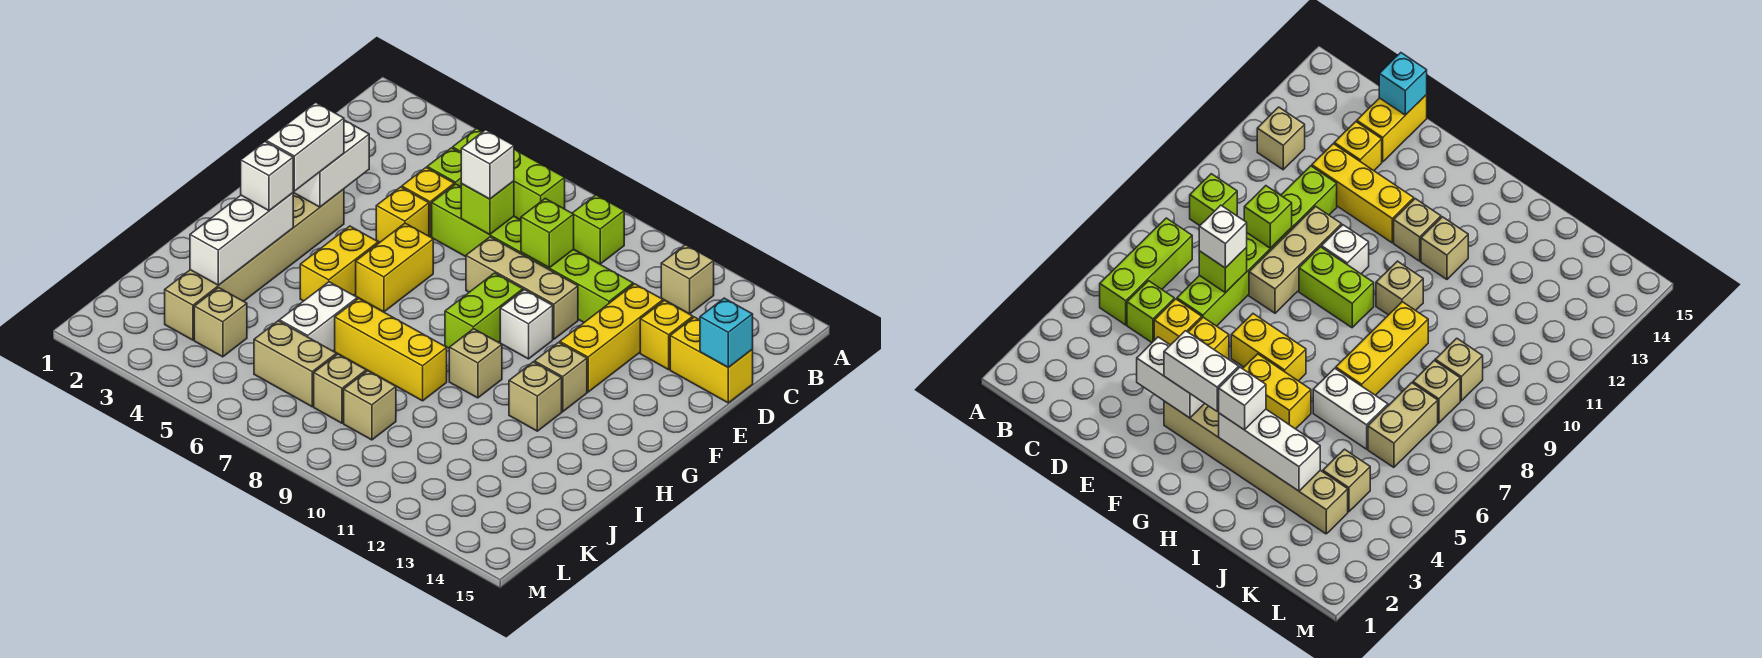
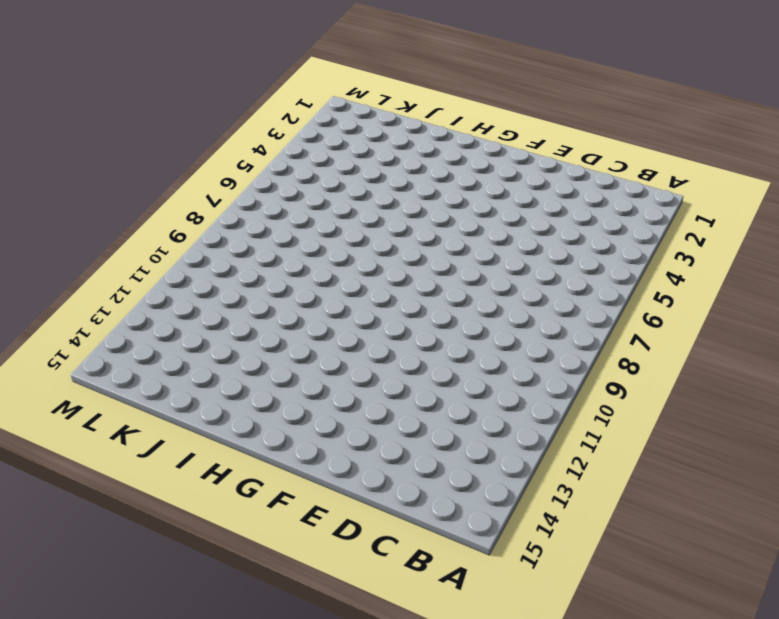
none -> lime 1x3 brick [453,128,565,220]
none -> lime 1x1 brick [572,195,624,264]
none -> tan 1x1 brick [661,245,714,314]
none -> lime 1x1 brick [427,148,462,187]

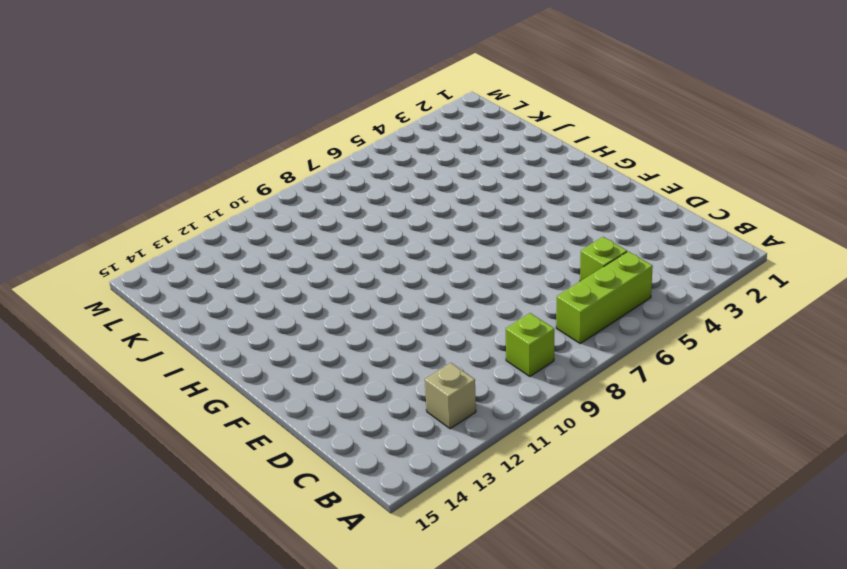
none -> yellow 1x1 brick [402,168,454,237]
none -> lime 1x6 brick [432,184,633,322]
none -> yellow 1x3 brick [560,284,663,392]
none -> yellow 1x1 brick [640,300,693,370]

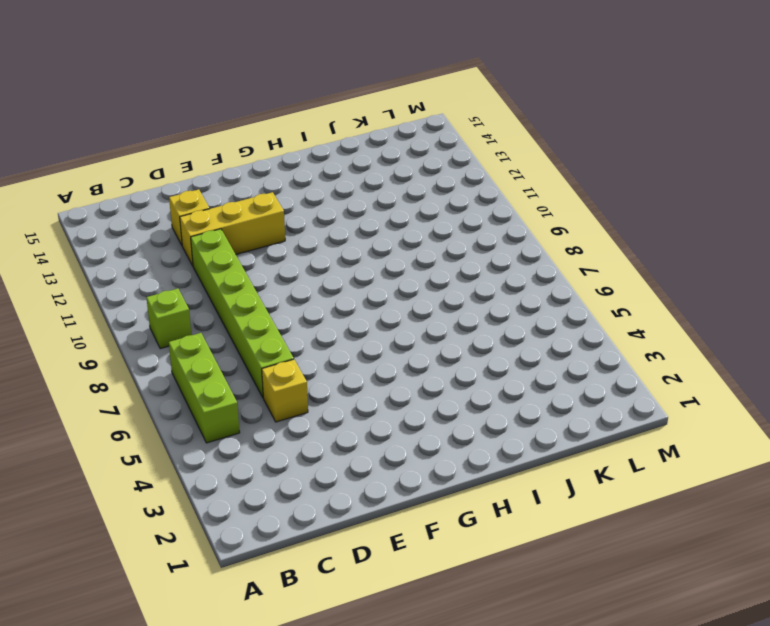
none -> tan 1x1 brick [661,245,714,314]
none -> lime 1x1 brick [427,148,462,187]
none -> yellow 1x2 brick [670,317,753,403]
none -> yellow 1x1 brick [376,187,429,242]

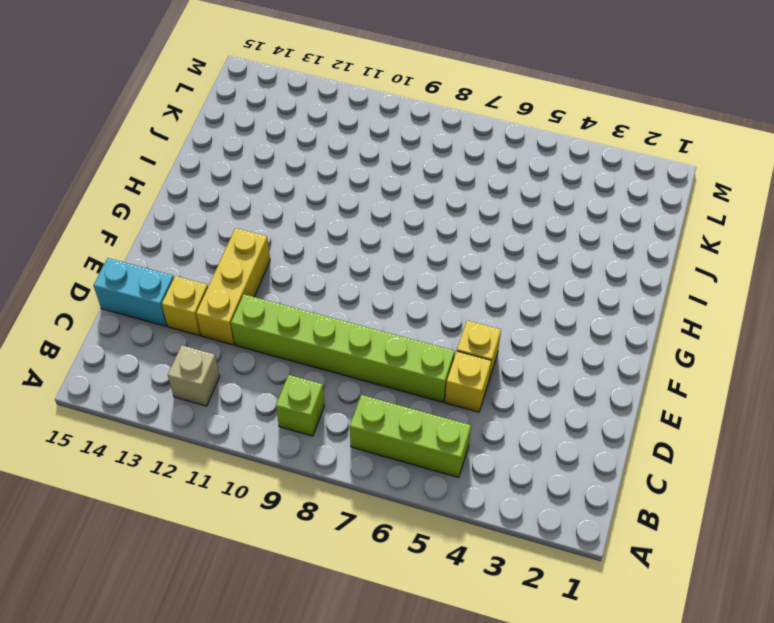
cyan 1x2 brick [94,258,174,326] -> yellow 1x2 brick [670,317,753,403]
none -> lime 1x1 brick [427,148,462,187]
none -> tan 1x3 brick [466,237,578,339]
none -> tan 1x6 brick [165,189,344,340]
none -> yellow 1x2 brick [356,223,433,312]

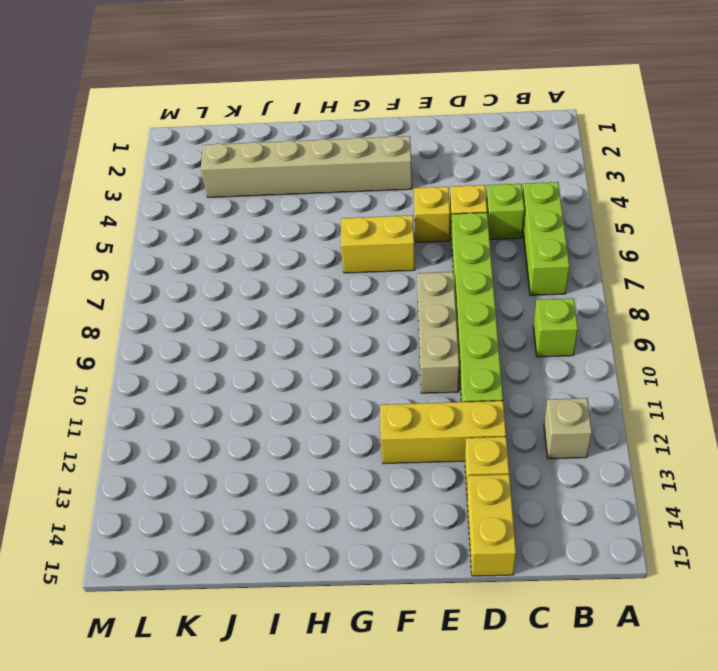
none -> lime 1x2 brick [445,273,523,348]
none -> white 1x1 brick [500,290,553,359]
none -> yellow 1x2 brick [300,226,378,301]
none -> tan 1x1 brick [534,342,587,412]

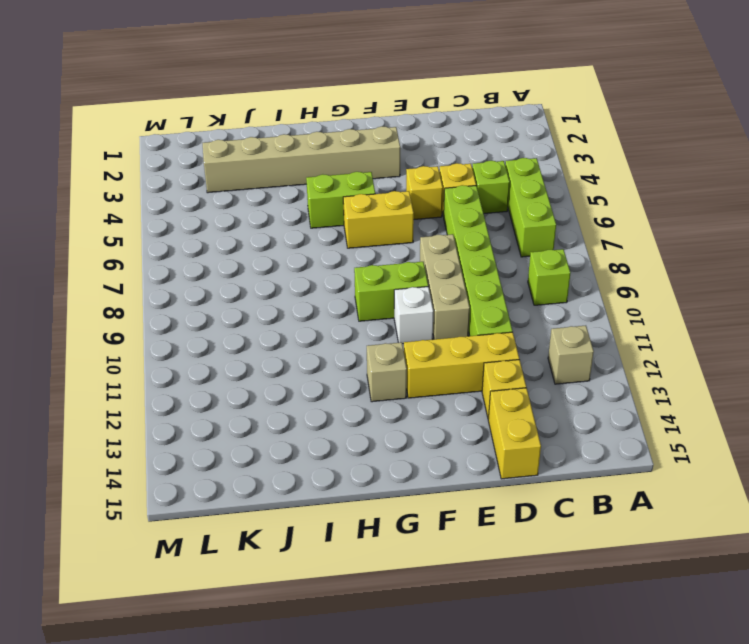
lime 1x2 brick [306,172,375,228] -> yellow 1x2 brick [300,226,378,301]
none -> tan 1x1 brick [449,329,502,398]
none -> tan 1x1 brick [509,362,562,431]
none -> white 1x2 brick [279,282,357,351]
none -> yellow 1x3 brick [335,299,447,401]

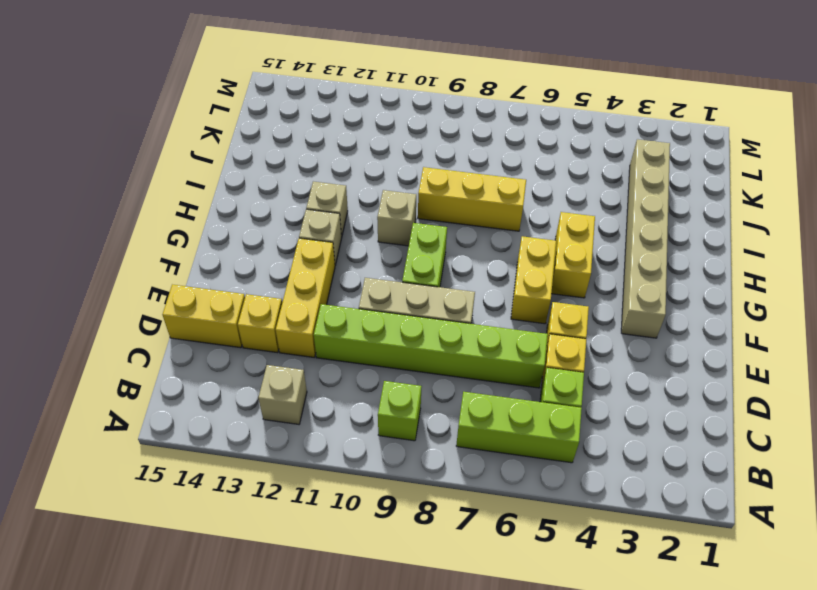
none -> white 1x1 brick [500,290,553,359]
none -> white 1x2 brick [279,282,357,351]
none -> tan 1x1 brick [194,288,247,357]
none -> tan 1x2 brick [254,321,336,407]

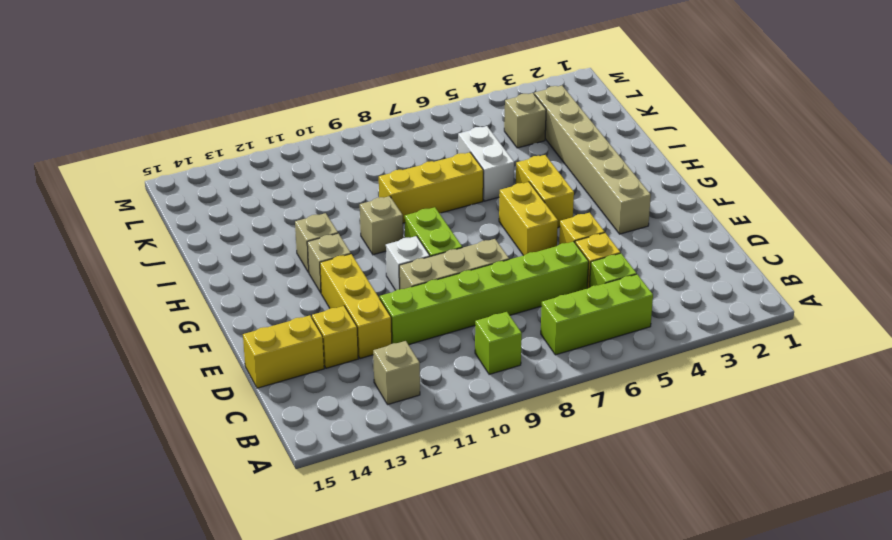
none -> tan 1x2 brick [254,321,336,407]
none -> tan 1x1 brick [314,354,366,423]
none -> tan 1x1 brick [344,371,396,440]
none -> lime 1x1 brick [461,181,514,234]

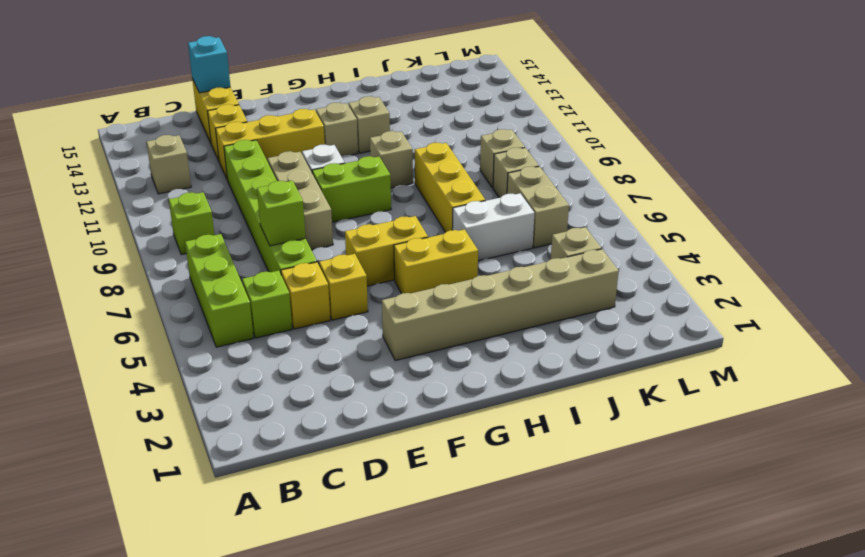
none -> lime 1x1 brick [521,198,574,268]
none -> white 1x2 brick [293,120,369,207]
none -> white 1x3 brick [190,193,293,285]
none -> white 1x1 brick [461,130,514,199]

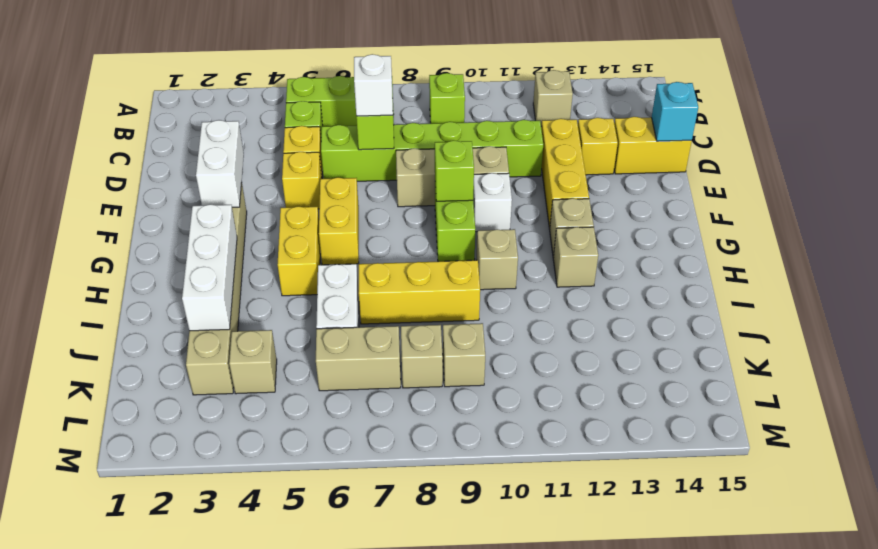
lime 1x1 brick [435,140,474,201] -> lime 1x1 brick moved to [521,198,574,268]
none -> white 1x2 brick [266,102,344,191]
none -> white 1x1 brick [241,142,293,211]

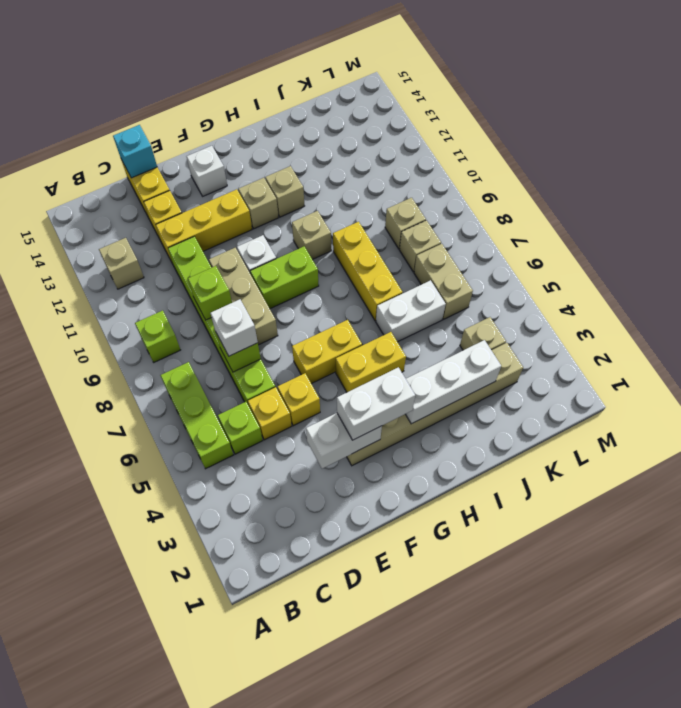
white 1x1 brick [187,146,227,196] -> white 1x1 brick moved to [241,142,293,211]

